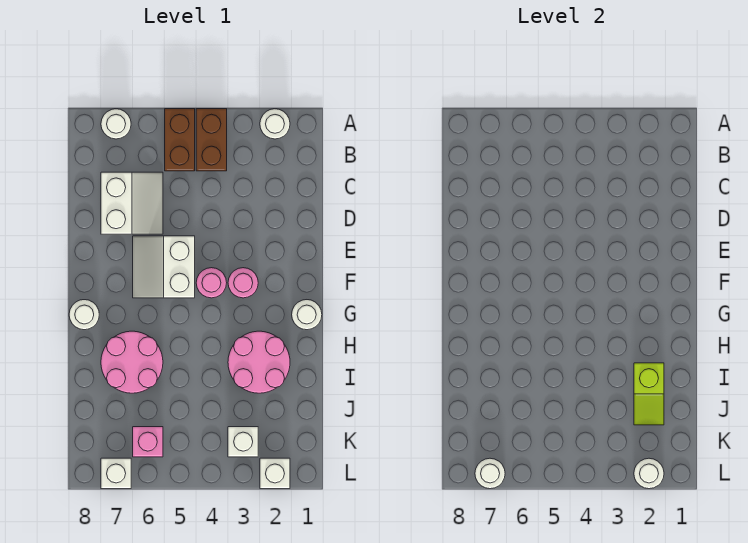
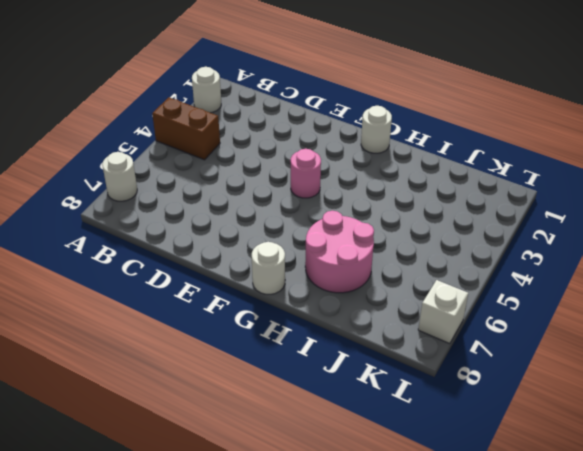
none -> brown 1x2 brick [165,109,195,171]
none -> white 2x2 slope [101,172,163,234]
none -> white 2x2 slope [133,236,195,298]

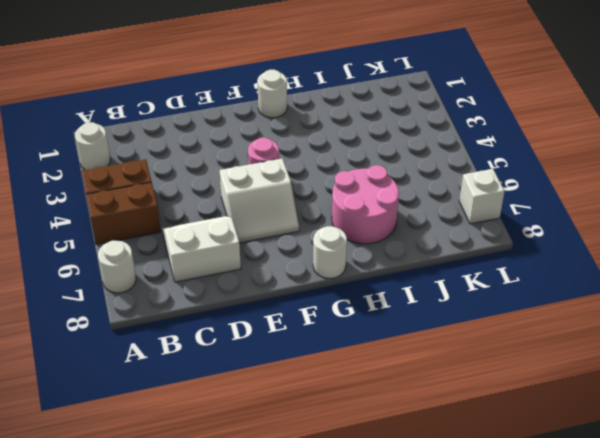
none -> pink 1x1 round brick [228,268,258,298]
none -> pink 2x2 round brick [228,331,290,393]
none -> white 1x1 brick [228,427,258,457]

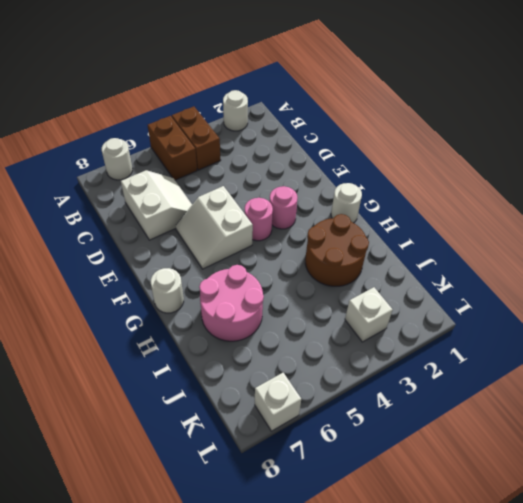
brown 2x2 round brick [305,214,369,286] -> pink 2x2 round brick [228,331,290,393]
none -> pink 1x1 brick [133,427,163,457]
none -> white 1x1 brick [260,458,290,489]
none -> lime 1x2 slope [634,363,664,425]

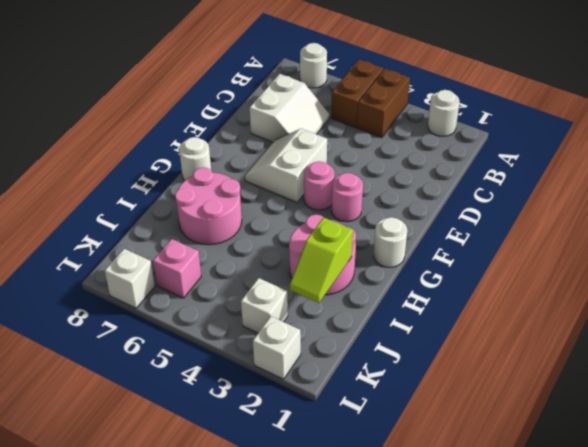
none -> white 1x1 round brick [634,458,664,489]
none -> white 1x1 round brick [475,458,505,489]

